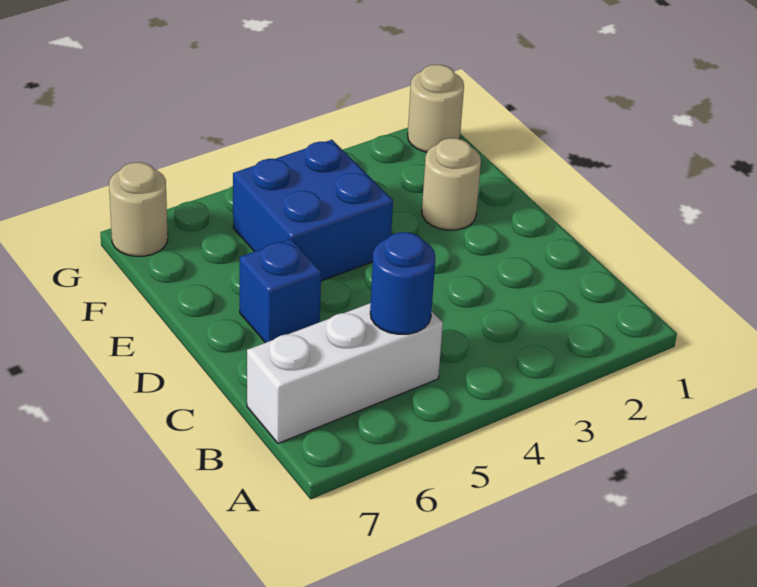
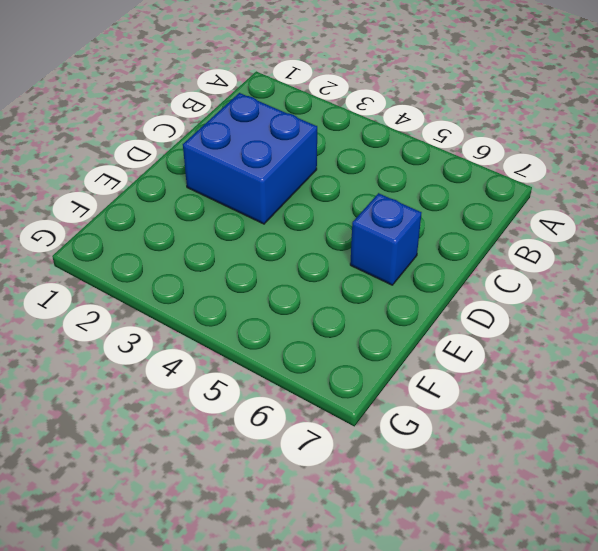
blue 2x2 brick [183,93,317,224] -> blue 2x2 brick moved to [233,140,393,281]
none -> white 1x3 brick [247,303,443,443]
none -> tan 1x1 round brick [422,138,481,230]

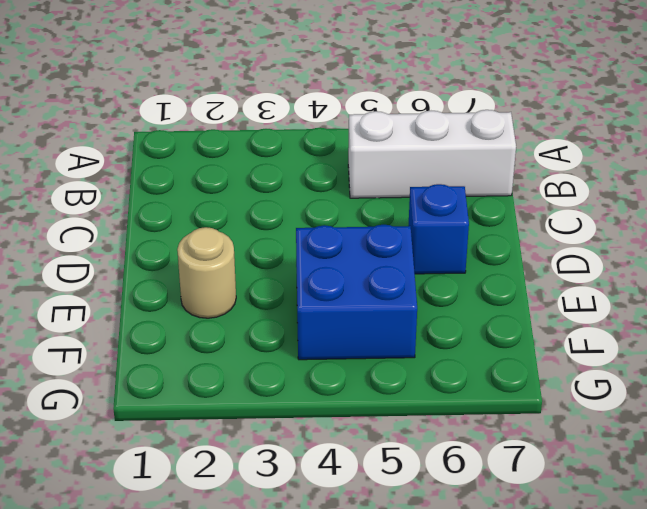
none -> tan 1x1 round brick [408,65,464,152]
none -> tan 1x1 round brick [109,162,168,256]

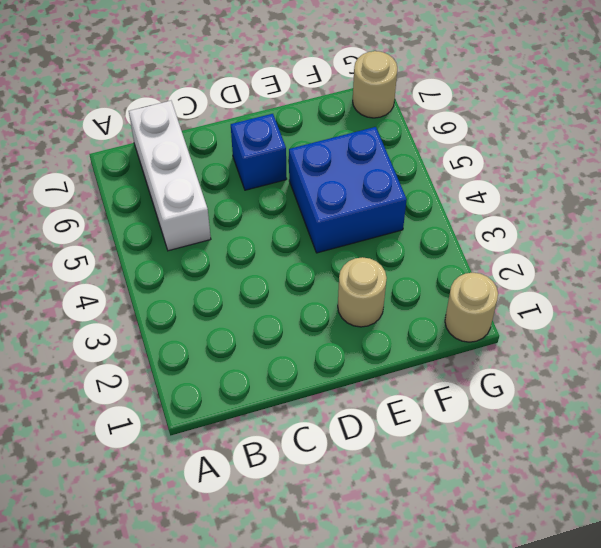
none -> blue 1x1 round brick [370,232,435,334]

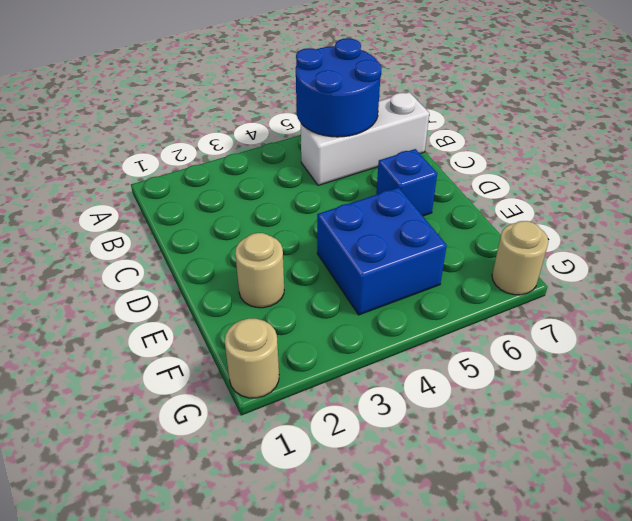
blue 2x2 round brick [296,38,382,137] -> blue 1x1 round brick [370,232,435,334]

